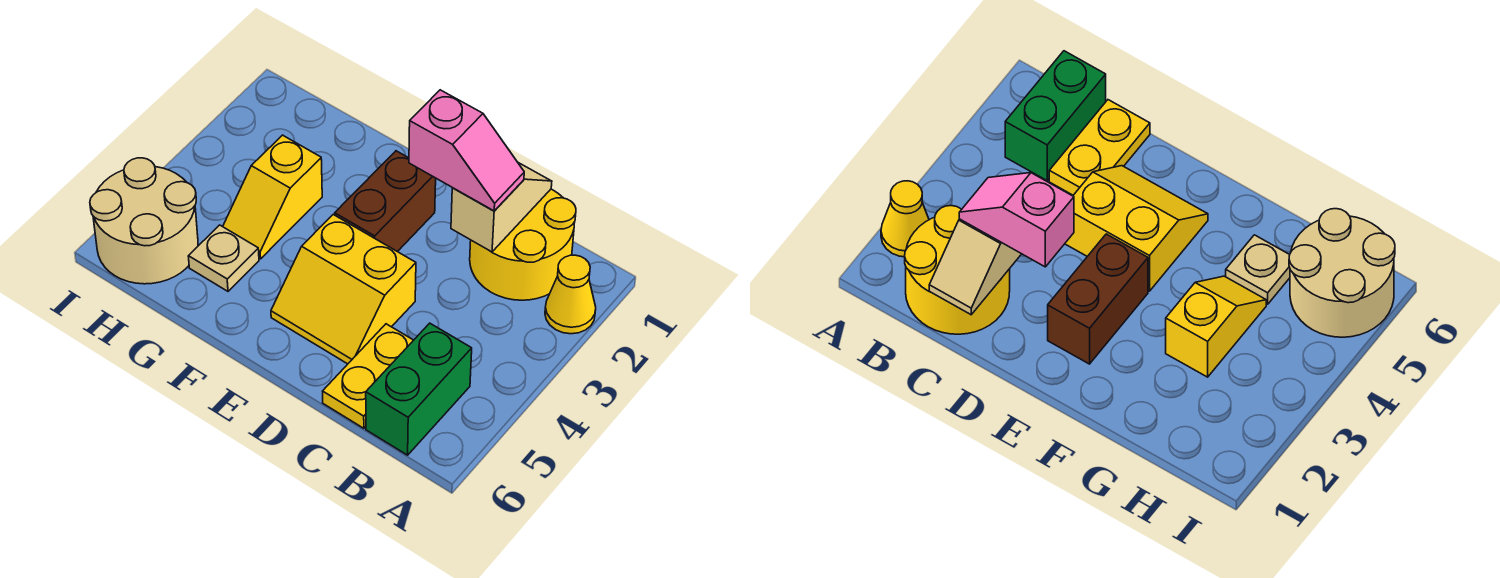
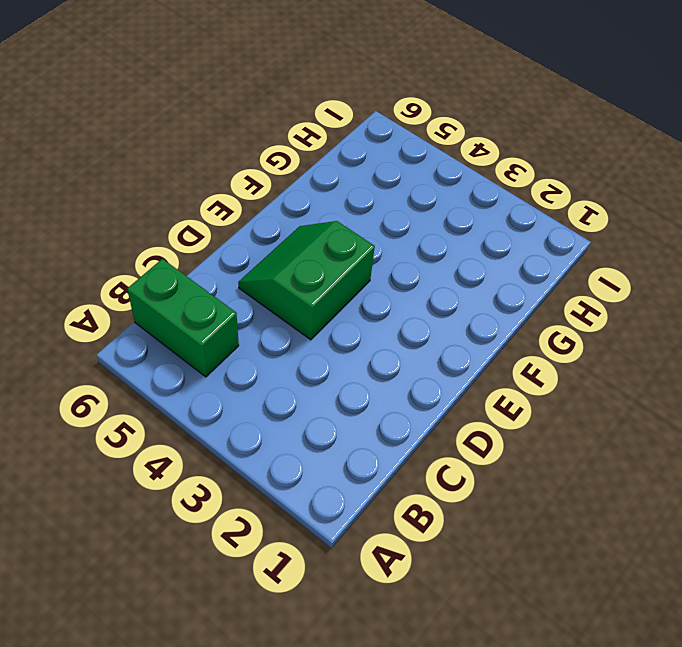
green 2x2 slope [238,221,375,340] -> yellow 2x2 slope [271,215,416,364]
none -> yellow 1x1 cone [545,255,596,334]
none -> yellow 2x2 round brick [470,189,576,300]

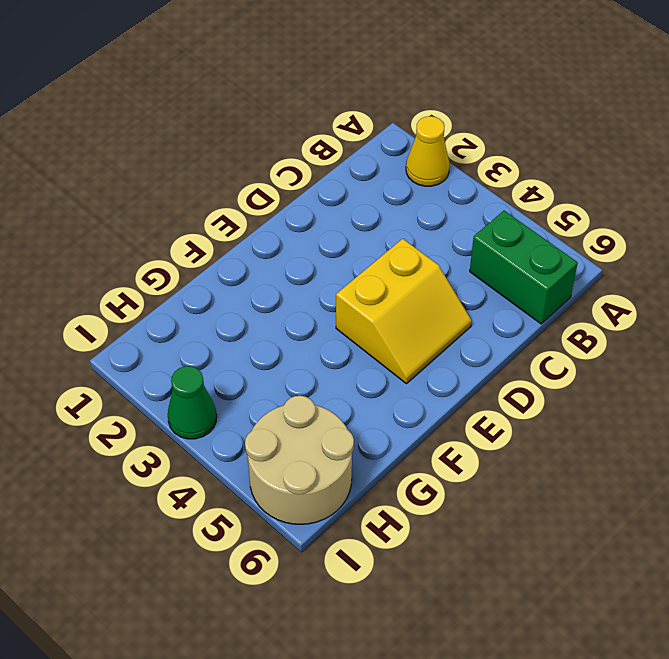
green 1x1 cone [168,366,217,439] -> none
none -> yellow 2x2 round brick [470,189,576,300]
none -> yellow 1x2 plate [323,324,413,428]

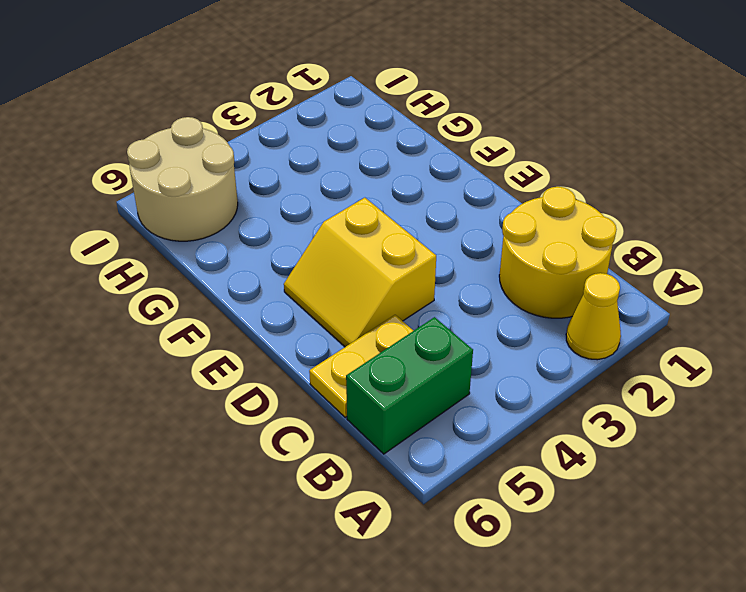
none -> brown 1x2 brick [335,151,436,252]
none -> yellow 1x2 slope [223,135,322,259]

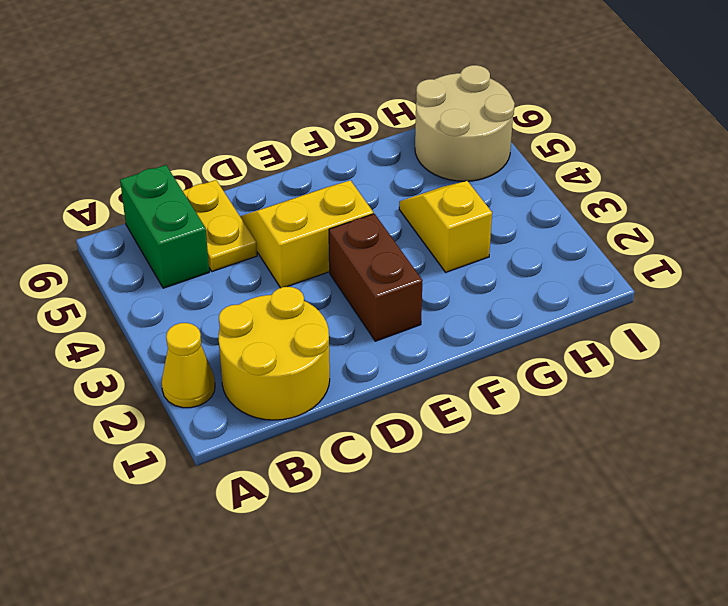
none -> tan 1x1 plate [188,225,259,291]
none -> tan 1x2 slope [451,163,552,252]

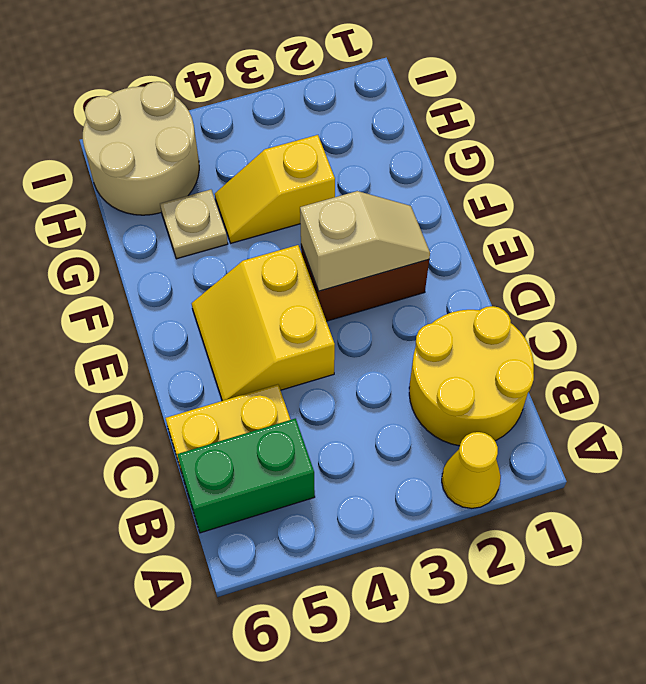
tan 1x2 slope [300,191,430,291] -> tan 1x2 slope moved to [451,163,552,252]
none -> pink 1x2 slope [409,90,524,211]

